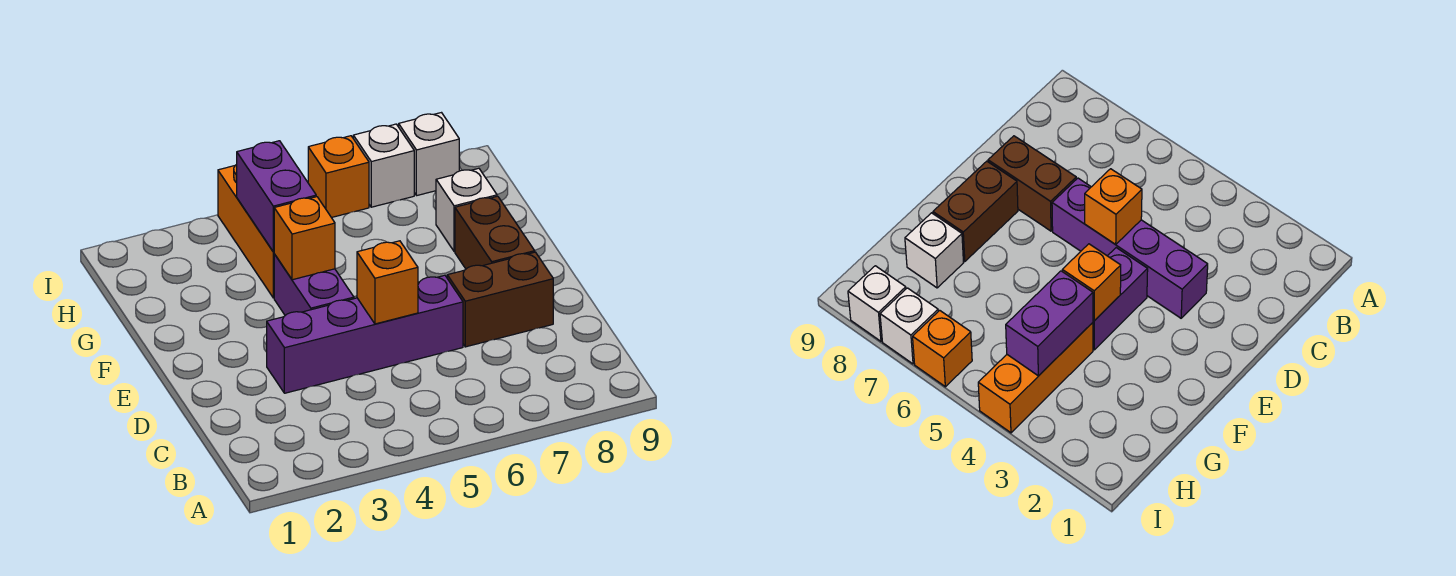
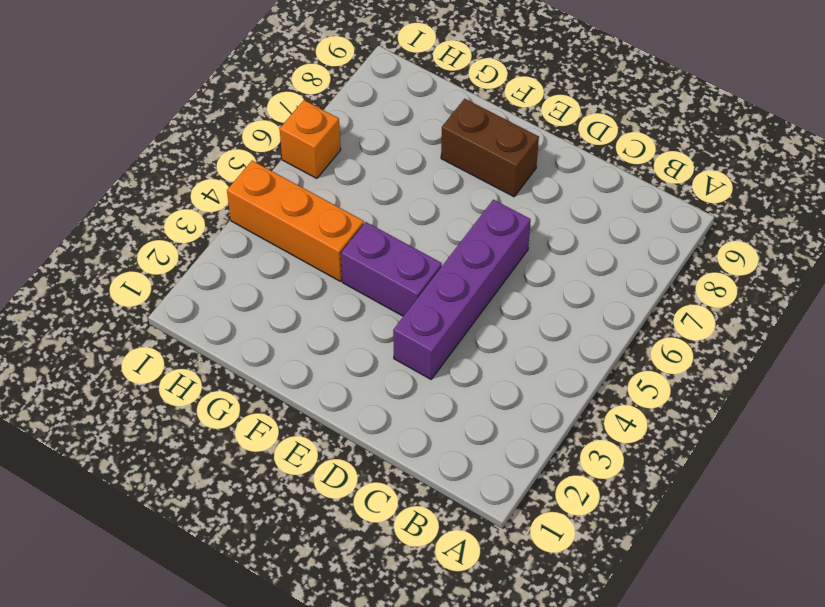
none -> brown 1x2 brick [447,252,553,347]
none -> white 1x1 brick [436,168,497,251]
none -> white 1x1 brick [353,124,414,207]

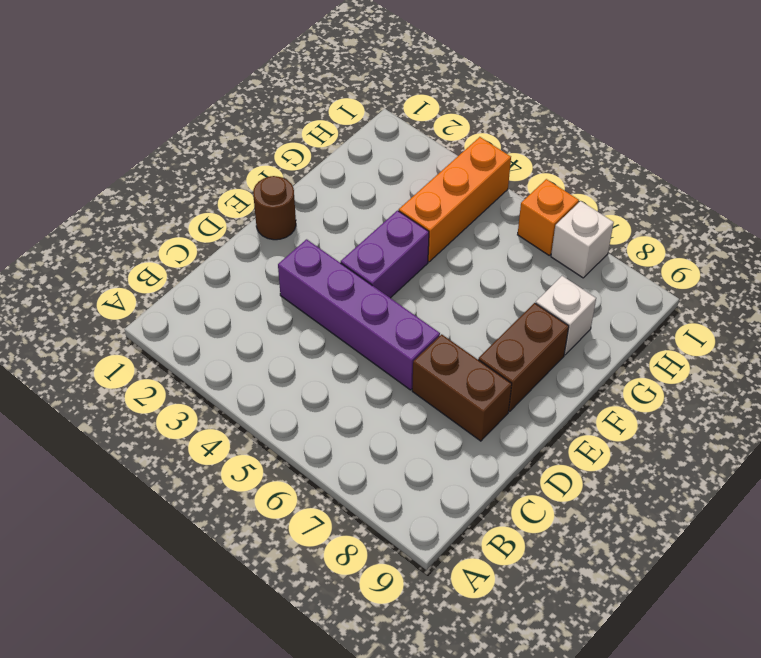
brown 1x1 round brick [253,176,296,240] -> none
none -> white 1x1 brick [399,113,459,196]
none -> orange 1x1 brick [357,241,418,324]
none -> orange 1x1 brick [274,197,335,280]

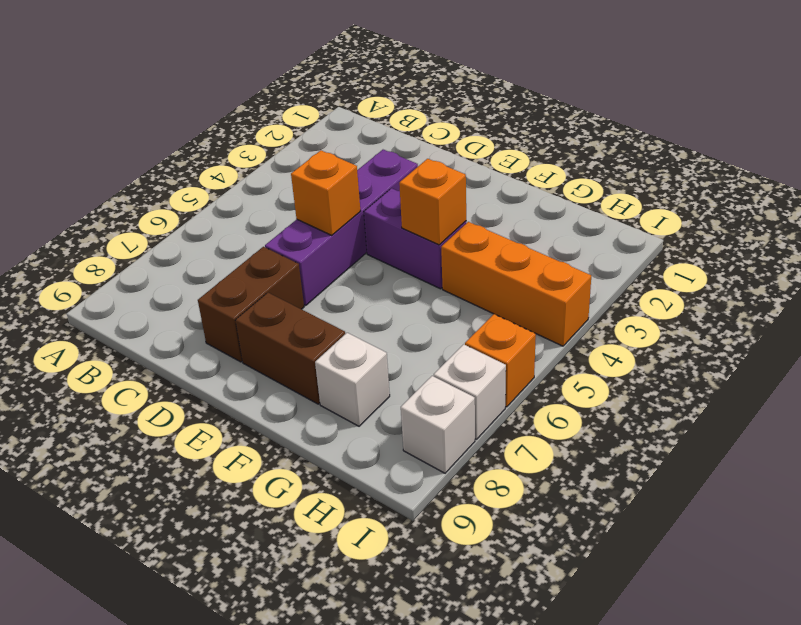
none -> purple 1x2 brick [237,141,316,252]

